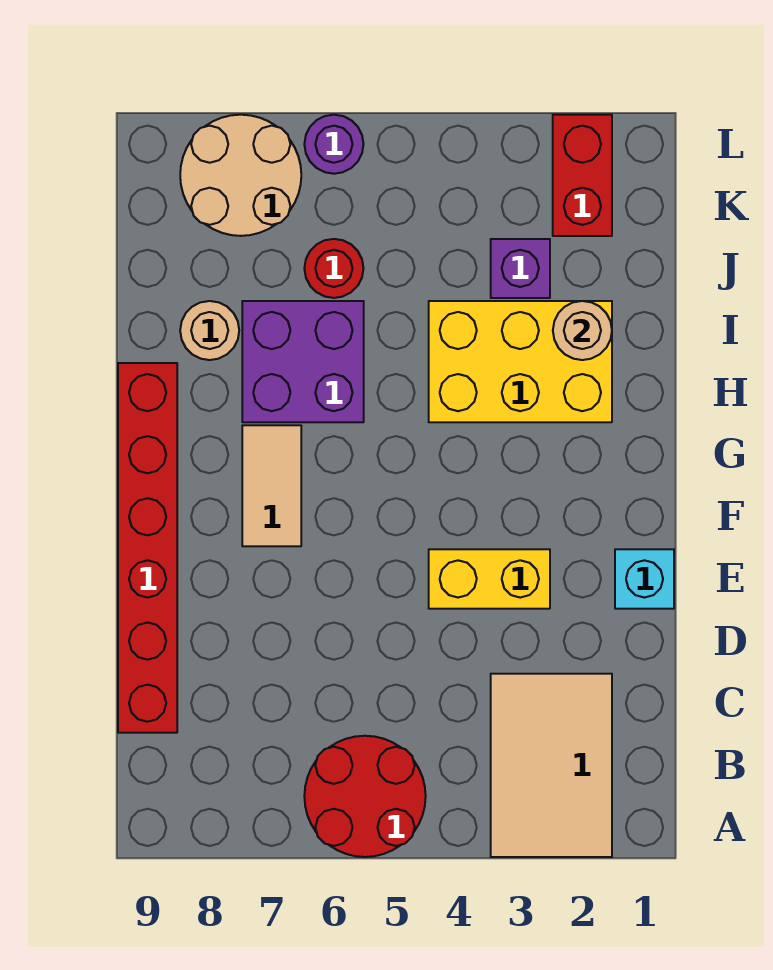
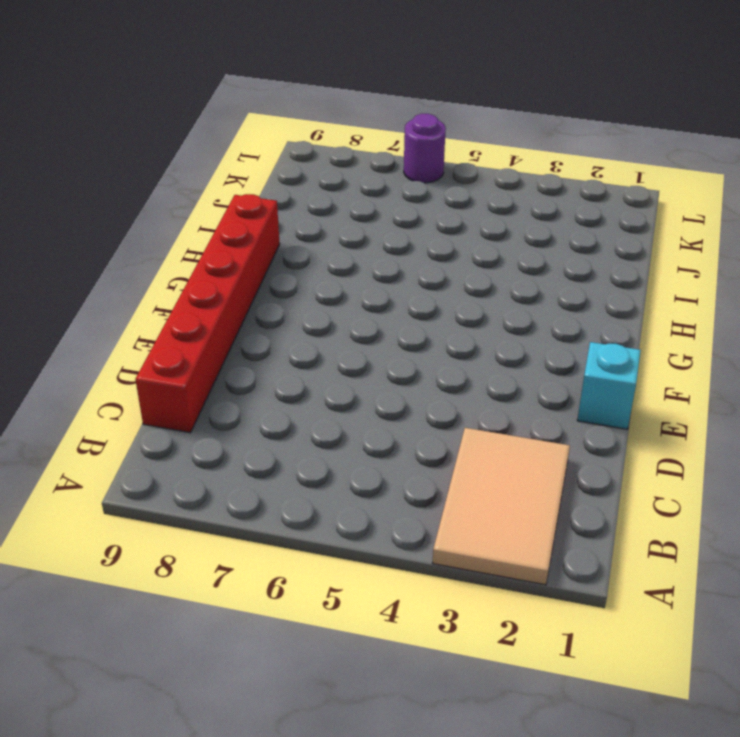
none -> red 2x2 round brick [304,736,426,857]
none -> yellow 1x2 brick [429,549,550,609]
none -> tan 1x2 tile [242,425,301,546]

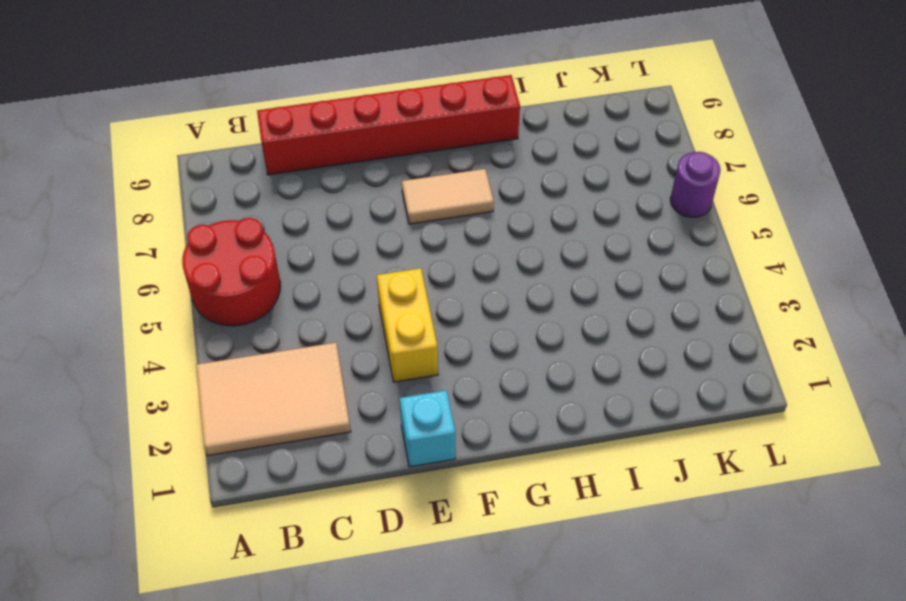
none -> yellow 2x3 brick [429,301,612,422]
none -> purple 2x2 brick [242,301,364,422]
none -> tan 1x1 round brick [180,301,239,360]

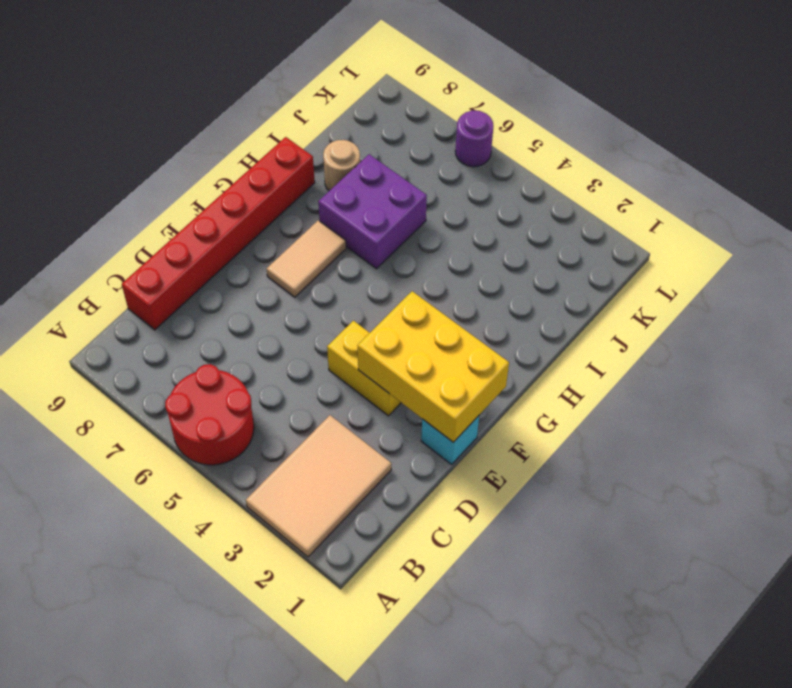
yellow 2x3 brick [358,291,509,442] -> yellow 2x3 brick moved to [429,301,612,422]
none -> purple 1x1 brick [491,239,550,298]
none -> red 1x1 round brick [304,239,363,298]
none -> red 1x2 brick [553,115,612,236]

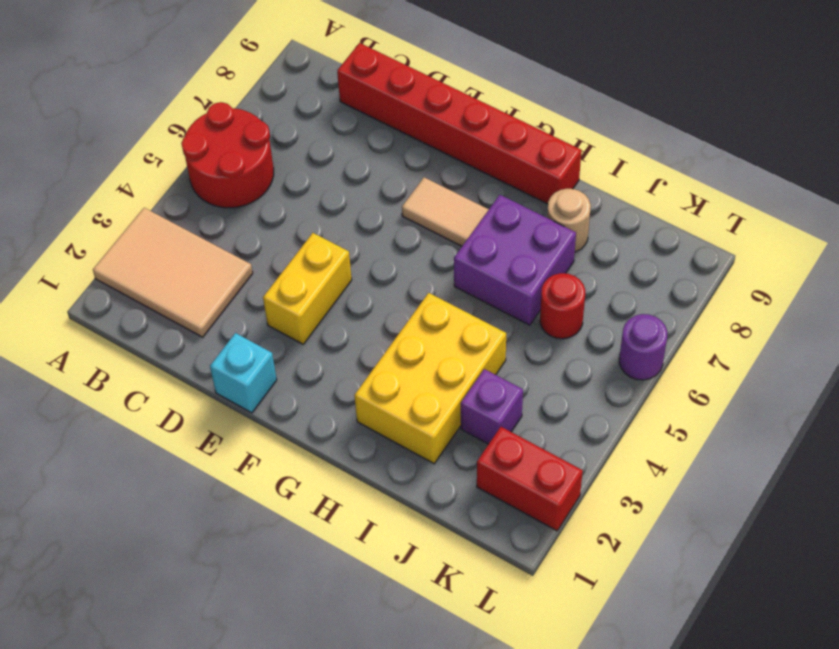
none -> tan 2x2 round brick [180,115,301,236]
none -> tan 1x1 round brick [553,301,612,360]

